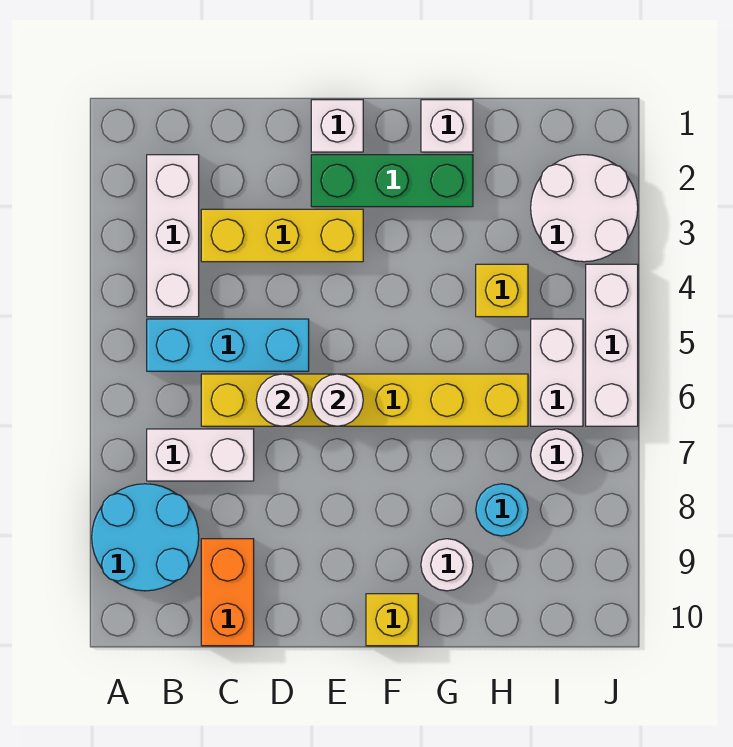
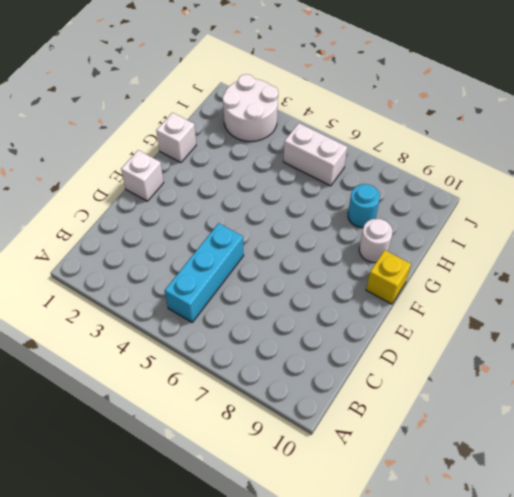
none -> cyan 2x2 round brick [92,484,199,591]
none -> white 1x3 brick [147,155,199,317]
none -> white 1x2 brick [147,429,254,481]

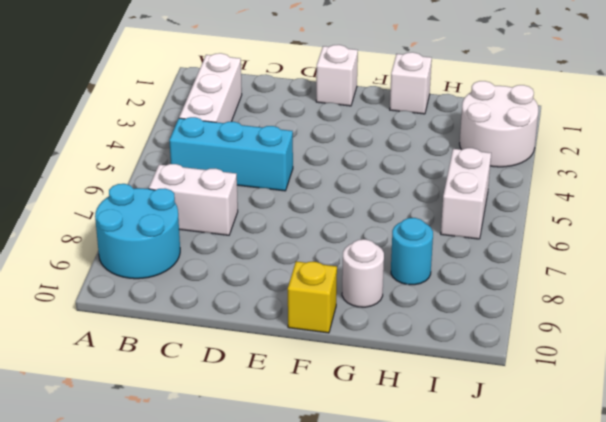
none -> yellow 1x3 brick [201,209,363,262]
none -> yellow 1x6 brick [201,374,528,426]
none -> orange 1x2 brick [201,539,254,646]

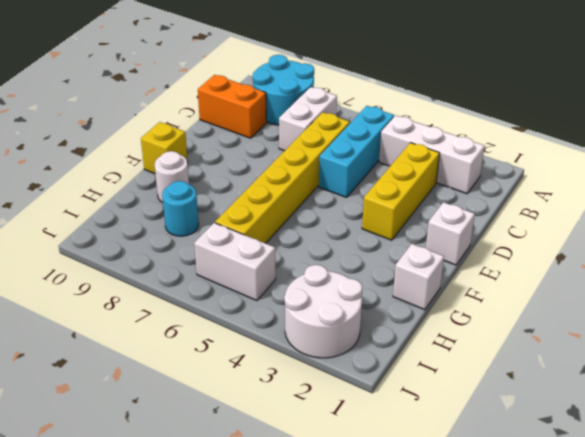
none -> green 1x3 brick [311,155,473,207]
none -> yellow 1x1 brick [476,264,528,317]
none -> white 1x1 round brick [531,429,583,481]

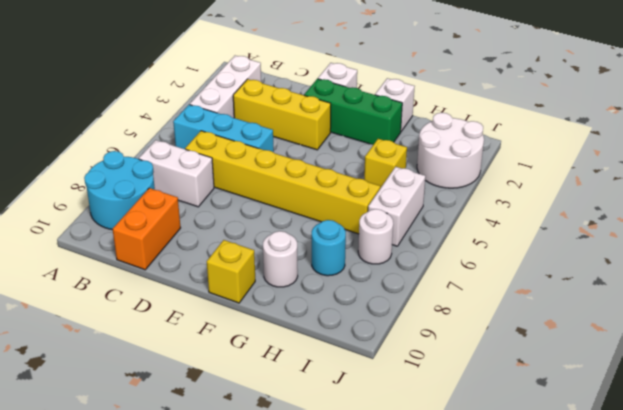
none -> white 1x3 brick [586,264,638,426]
none -> white 1x1 round brick [256,374,308,426]
none -> white 1x1 round brick [311,374,363,426]

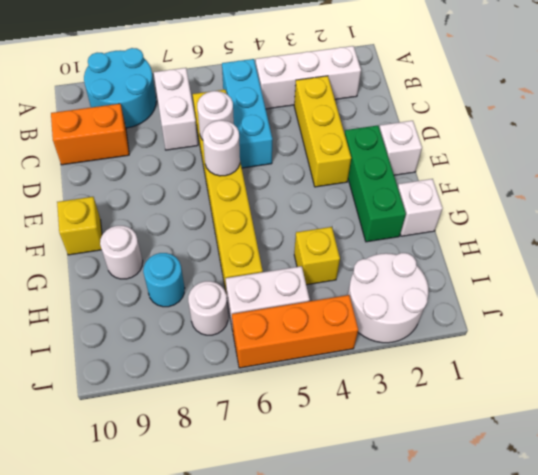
orange 1x3 brick [232,295,358,368] -> white 1x3 brick [586,264,638,426]

